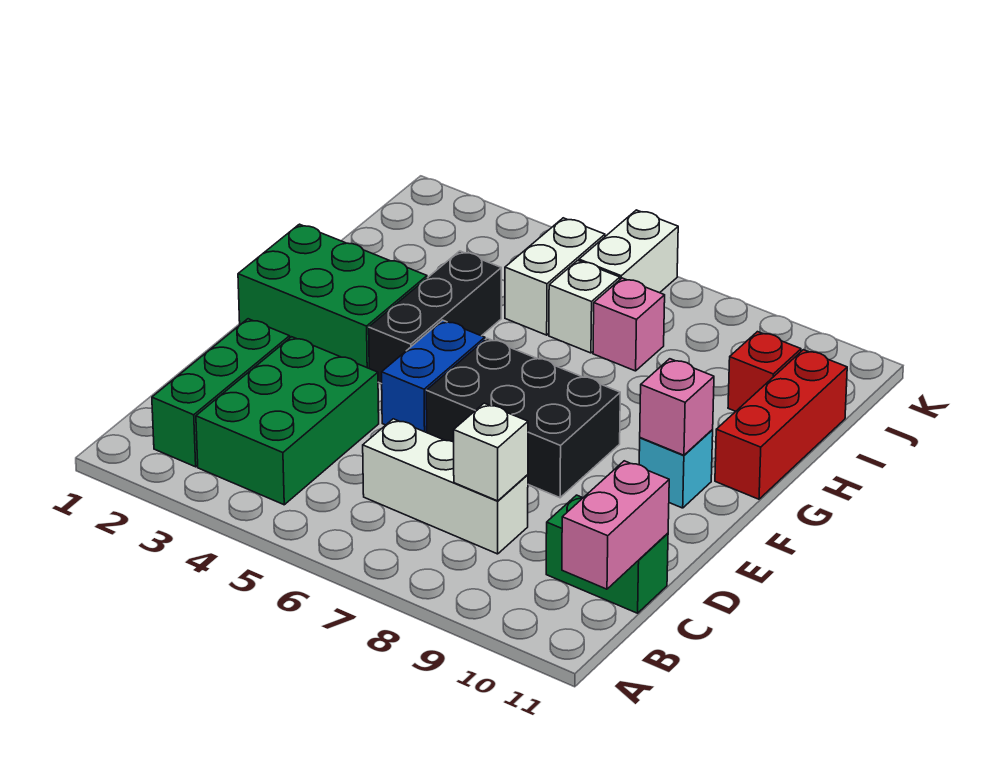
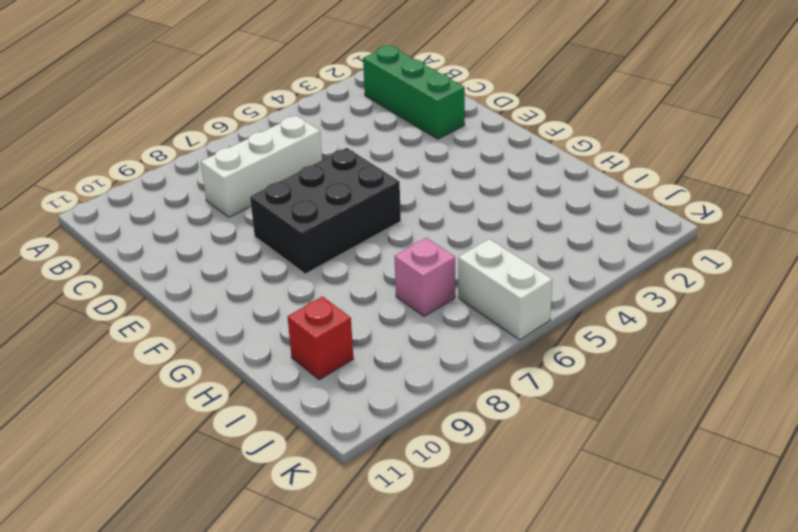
none -> green 2x3 brick [196,337,379,505]
none -> green 1x2 brick [546,495,668,613]
none -> blue 1x2 brick [382,320,485,432]

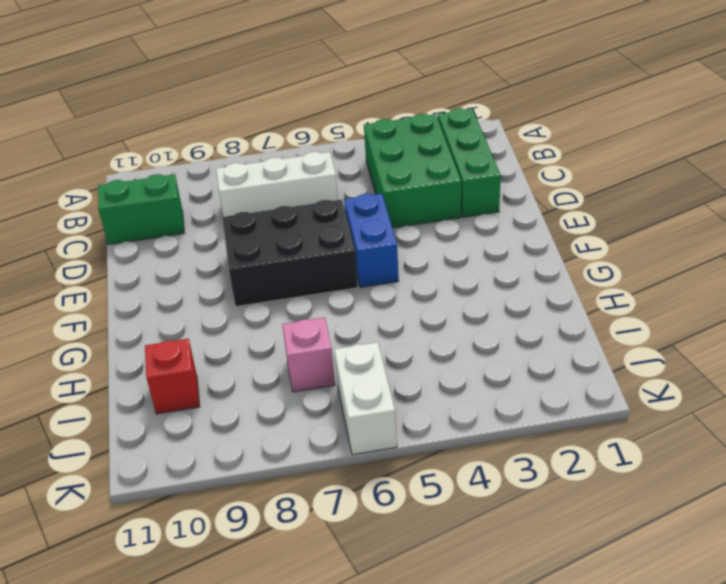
none -> green 2x3 brick [238,224,427,368]
none -> black 1x3 brick [369,251,501,384]
none -> cyan 1x1 brick [639,430,713,508]

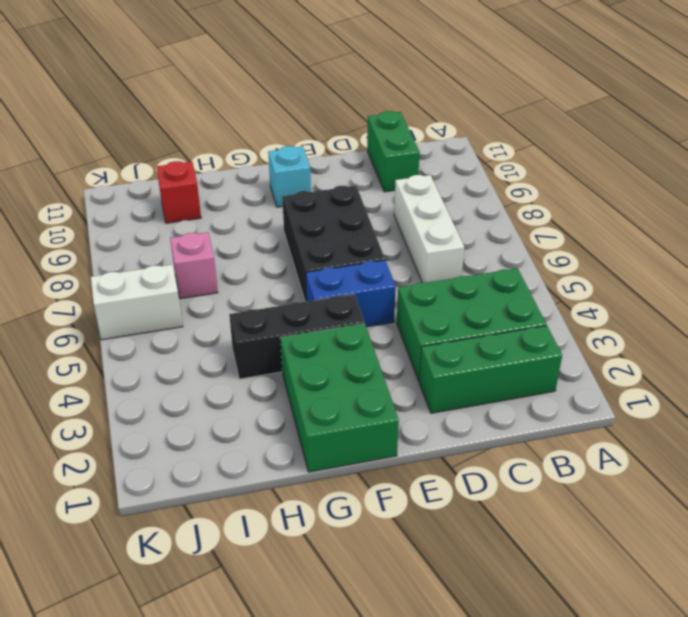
none -> red 1x3 brick [715,350,847,499]
none -> white 1x2 brick [505,218,605,335]
none -> white 1x1 brick [549,260,620,353]

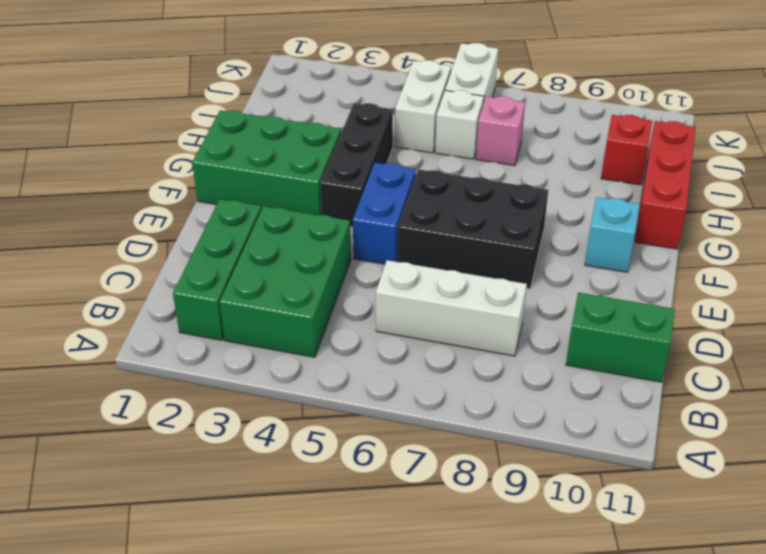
none -> pink 1x2 brick [562,461,669,589]
none -> white 1x1 brick [454,403,528,501]
none -> pink 1x1 brick [640,359,714,455]

